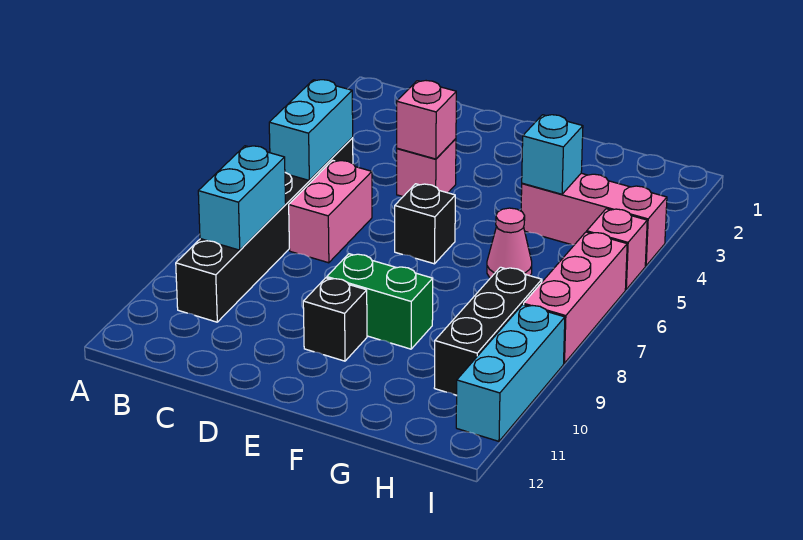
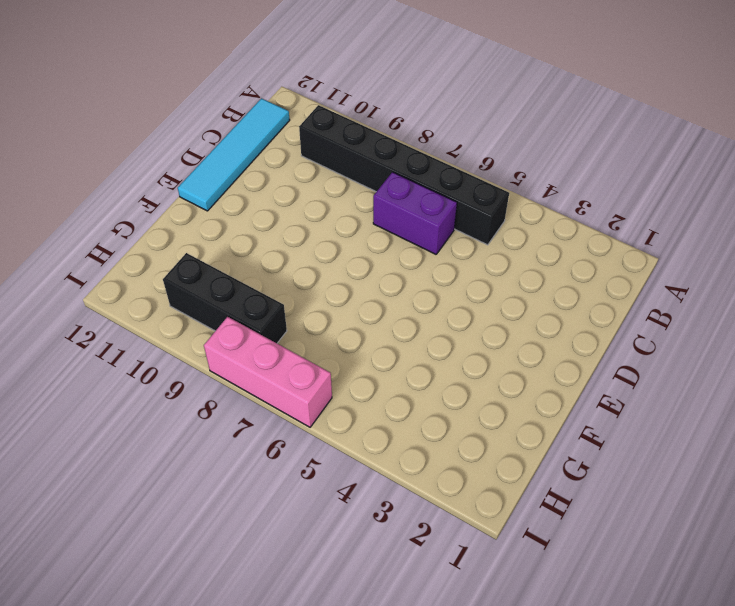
cyan 1x4 tile [178,98,290,211] -> none
purple 1x2 brick [373,172,457,254] -> pink 1x2 brick [289,160,372,263]
none -> pink 1x1 brick [397,139,456,196]
none -> black 1x1 brick [395,184,455,264]
none -> green 1x2 brick [327,254,433,349]

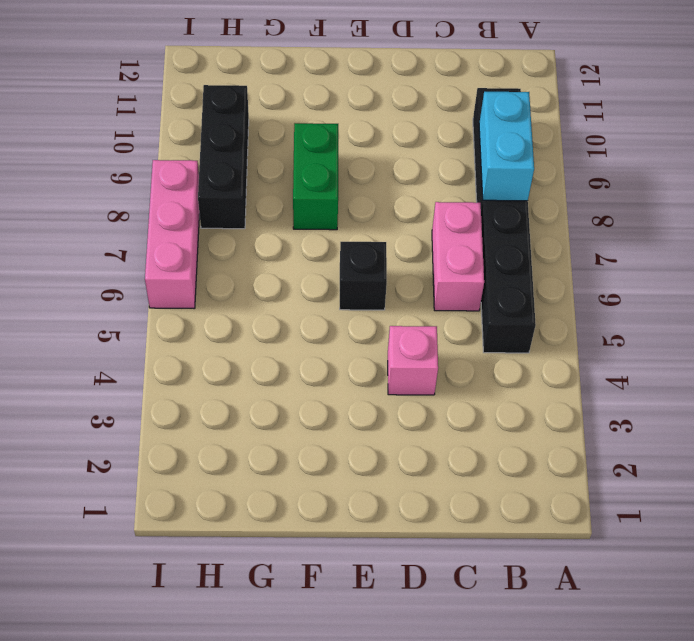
green 1x2 brick [293,123,338,230] -> green 1x2 brick turned to [327,254,433,349]
none -> black 1x1 brick [303,278,367,361]
none -> pink 1x3 brick [521,173,667,266]
none -> pink 1x1 cone [487,208,532,278]

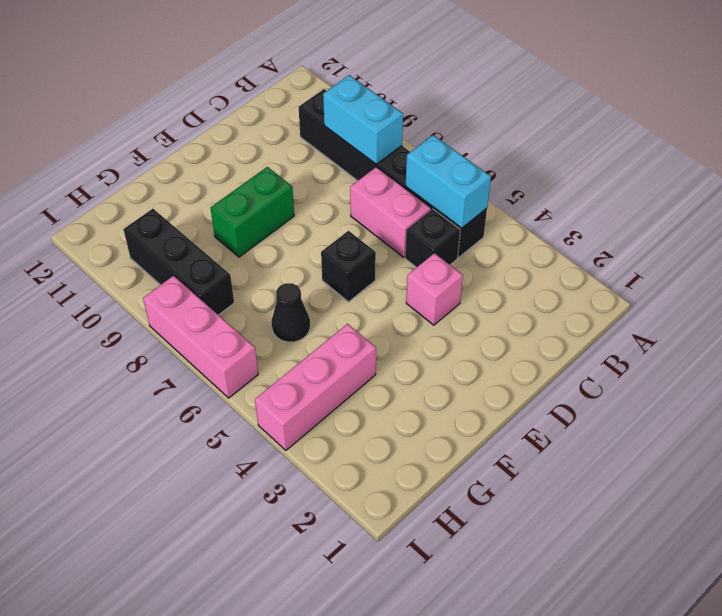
black 1x1 brick [405,209,460,268] -> black 1x1 brick moved to [303,278,367,361]
black 1x1 cone [272,283,310,342] -> pink 1x1 cone [487,208,532,278]
none -> pink 1x1 brick [587,209,647,289]
none -> cyan 1x3 brick [456,305,565,441]
none -> pink 1x1 brick [397,81,456,159]

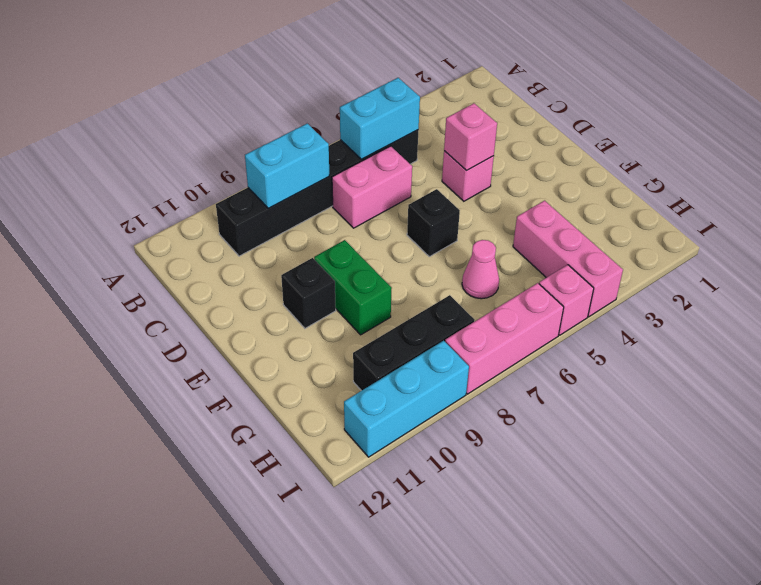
none -> cyan 1x1 brick [522,115,583,194]

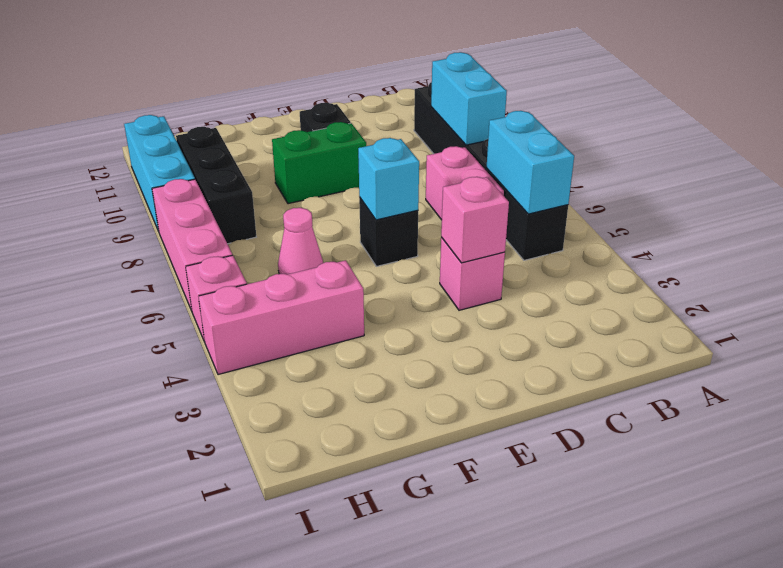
cyan 1x1 brick [358,138,419,220] -> cyan 1x1 brick moved to [522,115,583,194]

